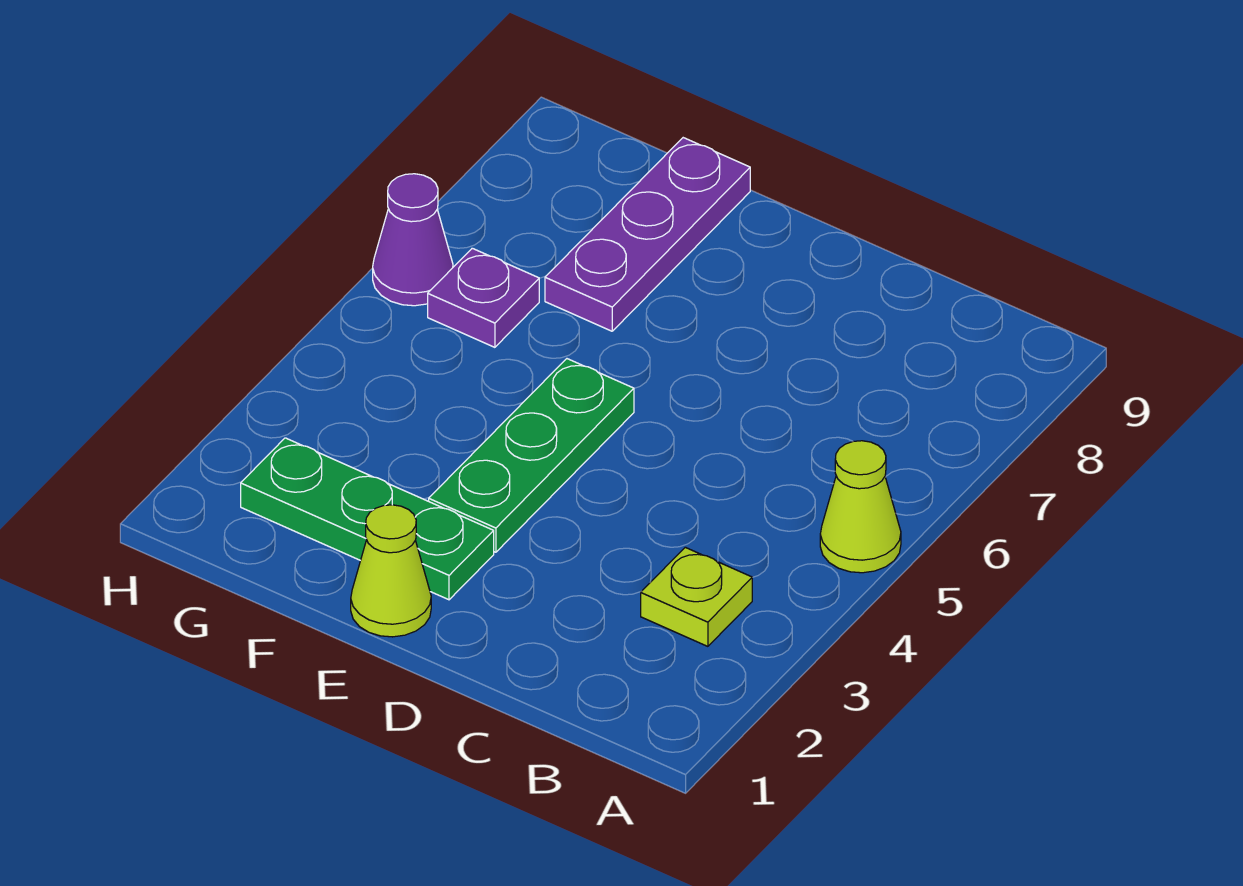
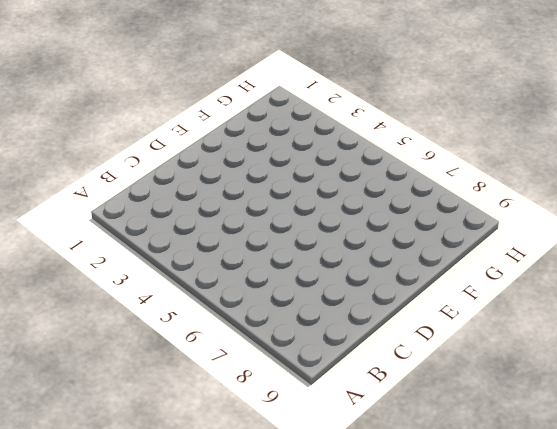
none -> lime 1x1 cone [820,441,901,573]
none -> lime 1x1 plate [641,547,752,646]

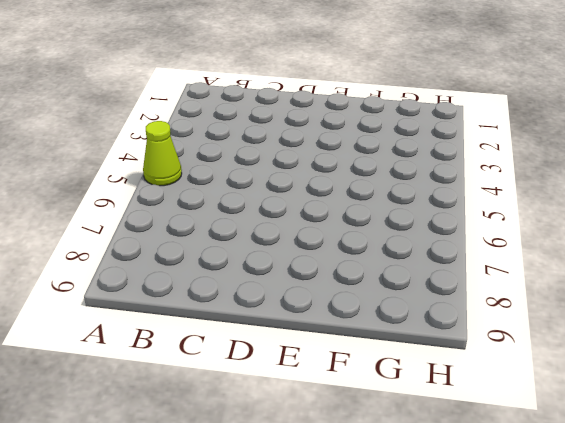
none -> lime 1x1 plate [641,547,752,646]
none -> lime 1x1 cone [351,505,431,637]

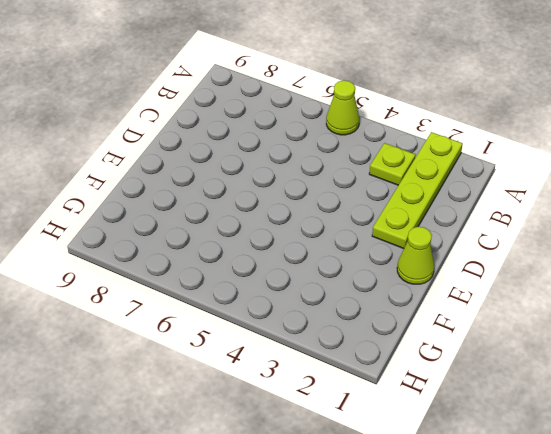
lime 1x4 plate [372,132,463,249] -> none
none -> green 1x3 plate [241,438,494,600]
none -> green 1x3 plate [429,359,634,552]

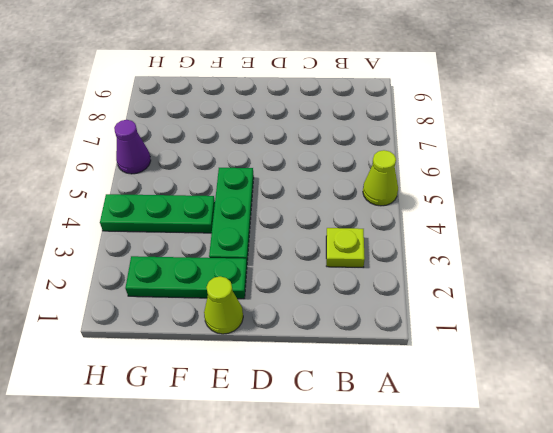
green 1x3 plate [100,194,215,233] -> none
none -> purple 1x3 plate [545,138,750,331]
none -> purple 1x1 plate [428,248,539,347]

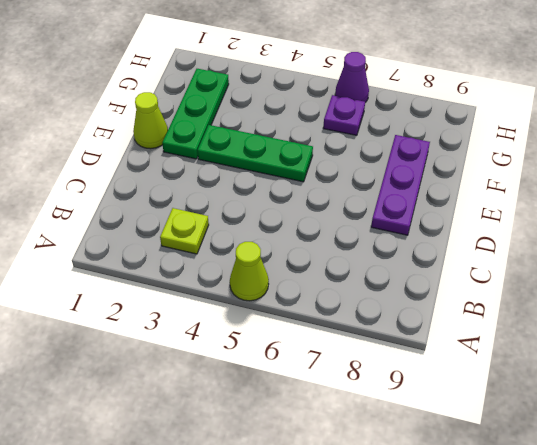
purple 1x3 plate [371,135,430,235] -> purple 1x3 plate turned to [545,138,750,331]

